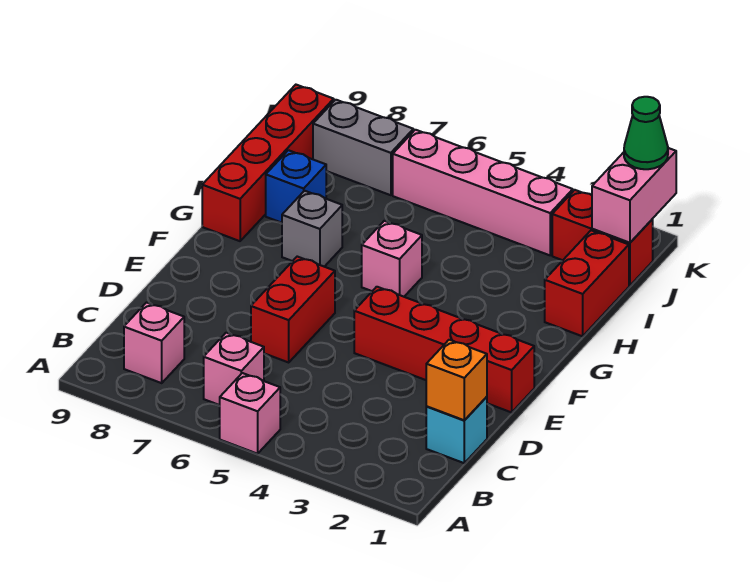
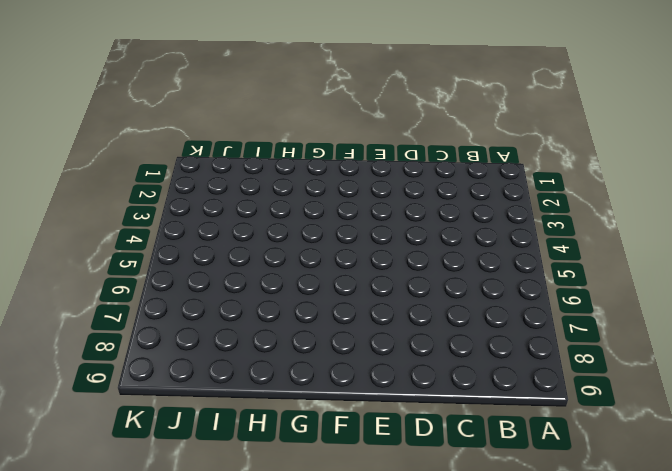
none -> pink 1x1 brick [220,373,280,454]
none -> pink 1x1 brick [204,333,264,405]
none -> pink 1x1 brick [124,303,184,383]

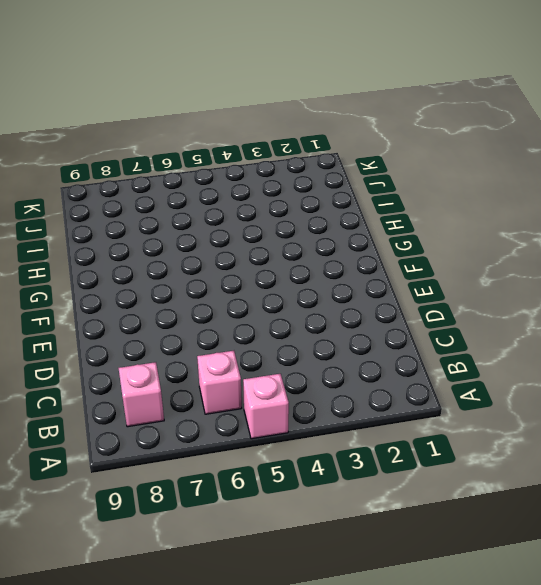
none -> cyan 1x1 brick [426,397,487,463]
none -> red 1x2 brick [251,257,335,362]
none -> red 1x4 brick [354,287,534,412]

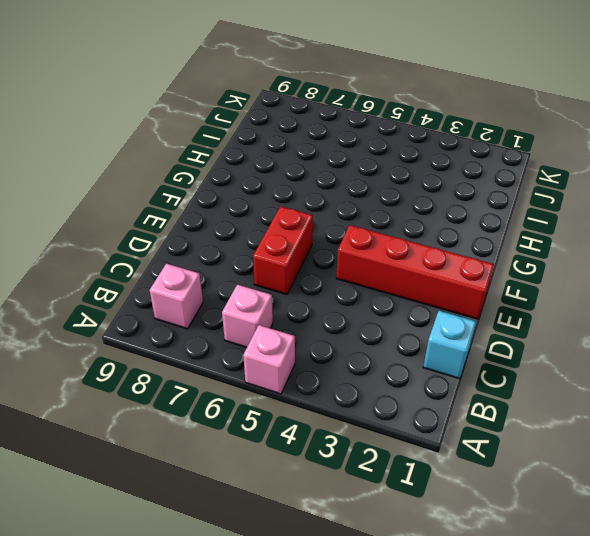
none -> pink 1x1 brick [362,221,422,297]
none -> grey 1x1 brick [282,191,342,267]
none -> red 1x4 brick [202,85,334,241]

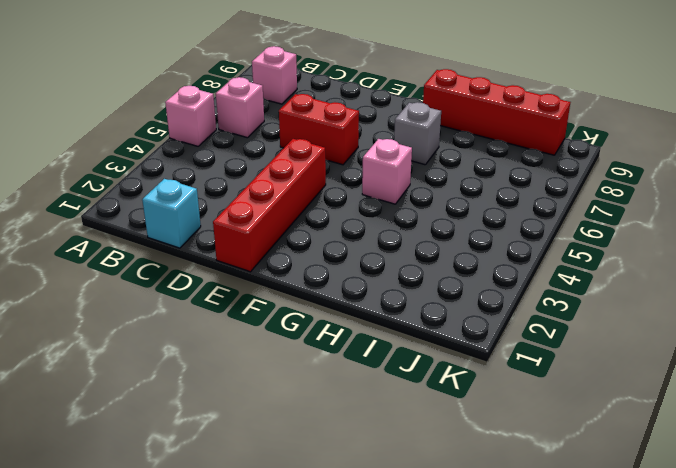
none -> red 1x2 brick [545,230,629,336]
none -> blue 1x1 brick [266,150,326,223]
none -> red 1x2 brick [552,190,653,286]

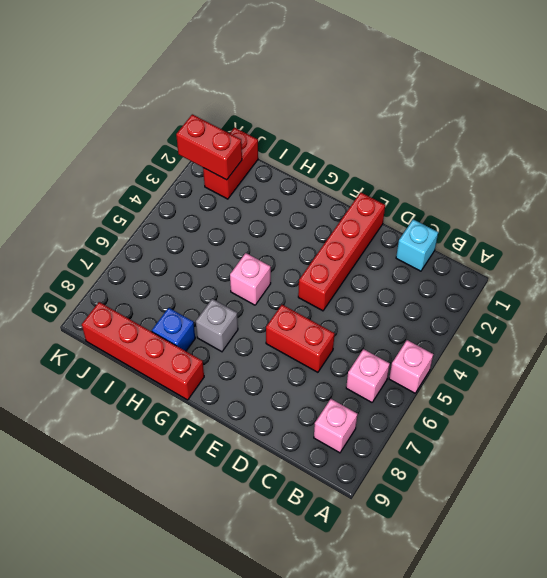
red 1x2 brick [176,114,242,180] -> red 1x2 brick moved to [545,230,629,336]
none -> pink 1x4 brick [393,130,573,255]
none -> grey 1x2 brick [313,100,413,195]
none -> orange 1x1 brick [426,340,487,420]

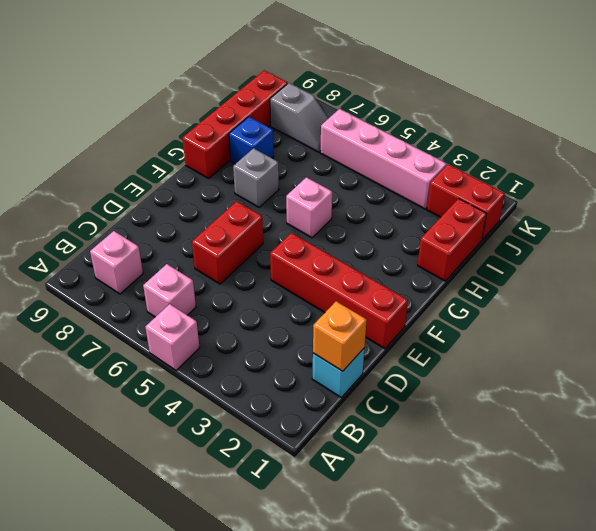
grey 1x2 slope [270,83,329,152] -> grey 1x2 brick [313,100,413,195]
none -> pink 1x2 brick [592,148,676,243]
none -> green 1x1 cone [624,97,668,169]

